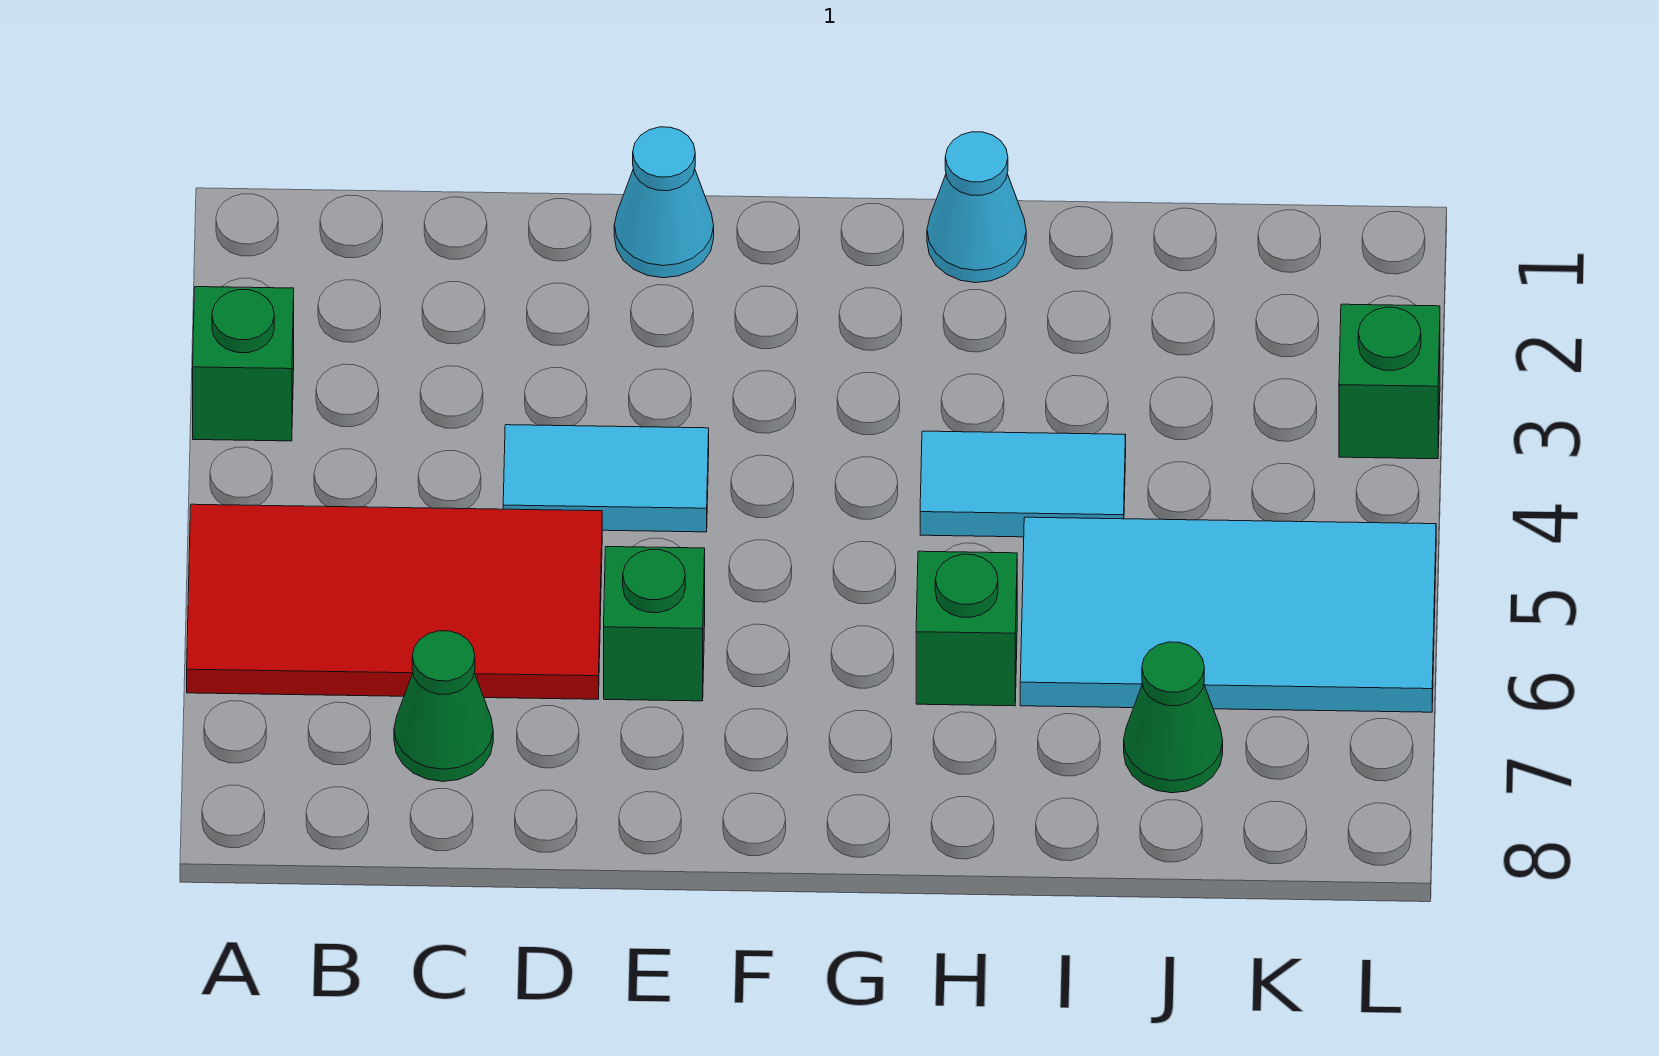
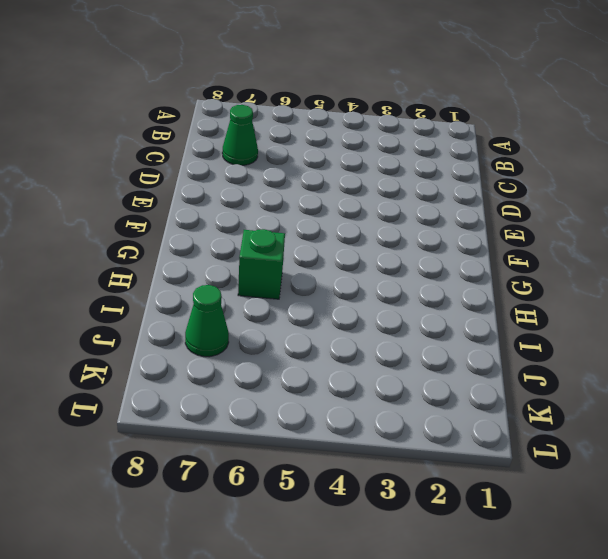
none -> green 1x1 brick [193,287,294,441]
none -> red 2x4 tile [187,504,602,699]
none -> cyan 1x2 tile [503,425,709,532]

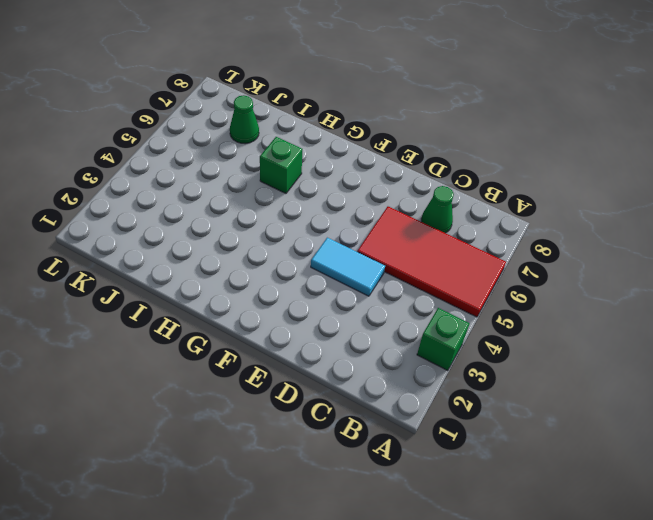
none -> cyan 1x1 cone [614,127,714,278]
none -> green 1x1 brick [604,547,705,701]
none -> cyan 1x1 cone [927,132,1026,283]

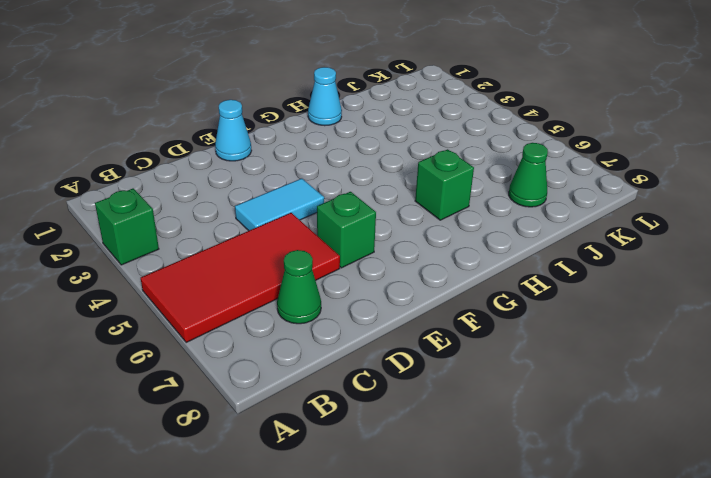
none -> cyan 1x2 tile [920,431,1126,537]
none -> cyan 2x4 tile [1020,517,1436,712]
none -> green 1x1 brick [1339,304,1440,459]

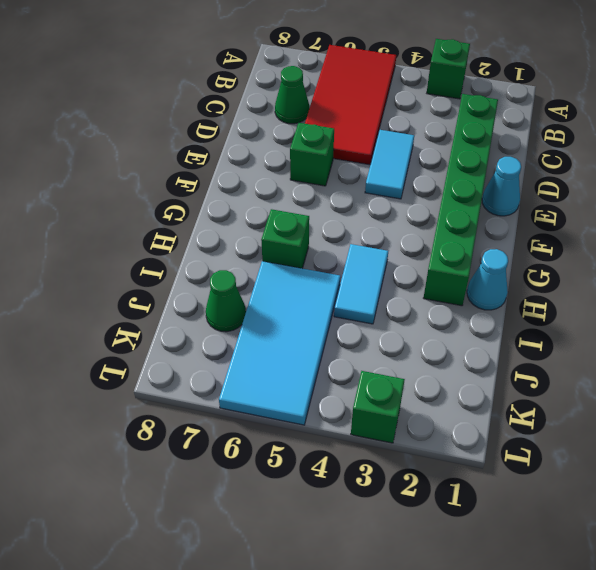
green 1x6 brick [424,94,498,306] -> none

